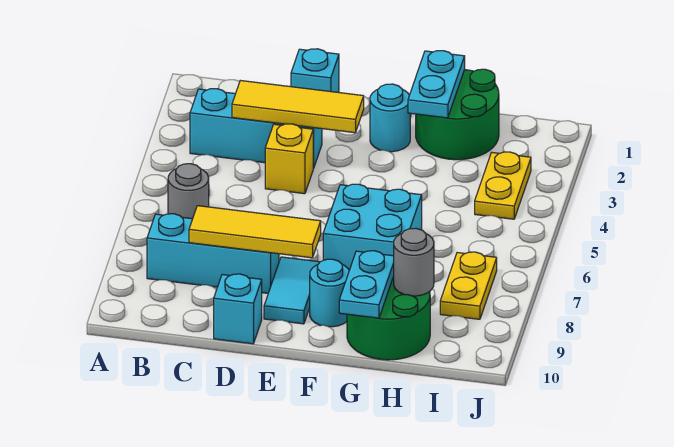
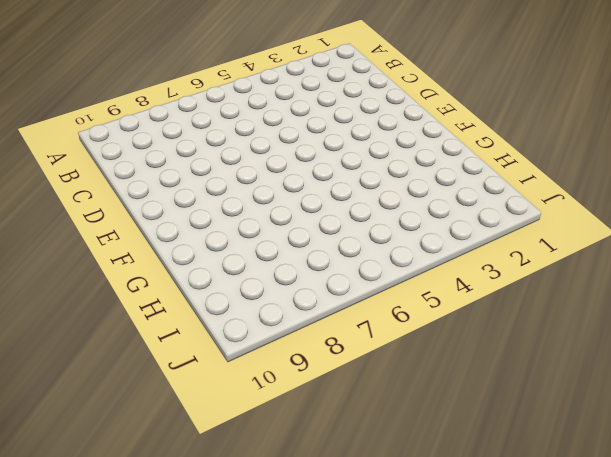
none -> cyan 1x3 brick [190,89,322,168]
none -> grey 1x1 round brick [168,164,209,219]
none -> cyan 1x3 brick [147,214,279,293]

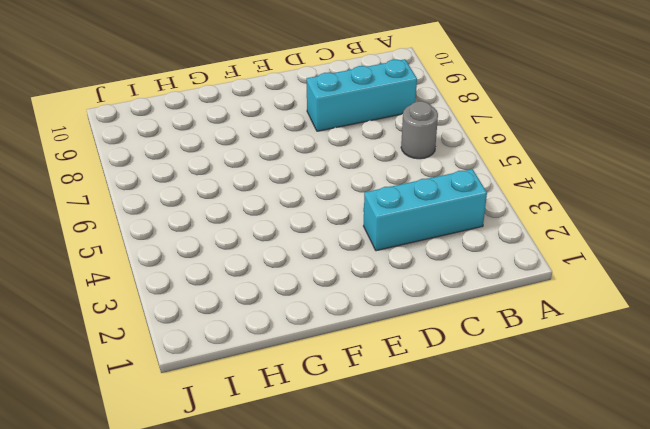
none -> cyan 1x1 brick [291,49,339,93]
none -> yellow 1x1 brick [265,124,313,194]
none -> cyan 1x1 brick [214,274,262,344]

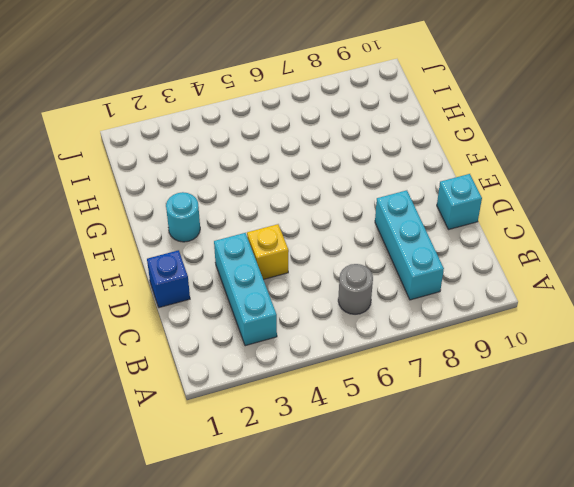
blue 1x1 brick [147,250,190,308] -> cyan 1x1 brick [291,49,339,93]
none -> cyan 1x2 tile [264,257,320,324]
none -> cyan 2x2 brick [323,184,422,270]
none -> cyan 1x1 round brick [310,259,349,327]

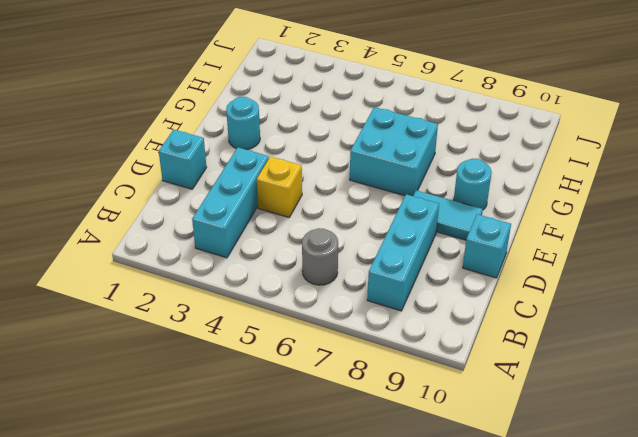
none -> green 2x2 round brick [416,69,499,160]
none -> green 2x2 round brick [347,277,430,360]
none -> yellow 1x2 plate [475,152,531,219]

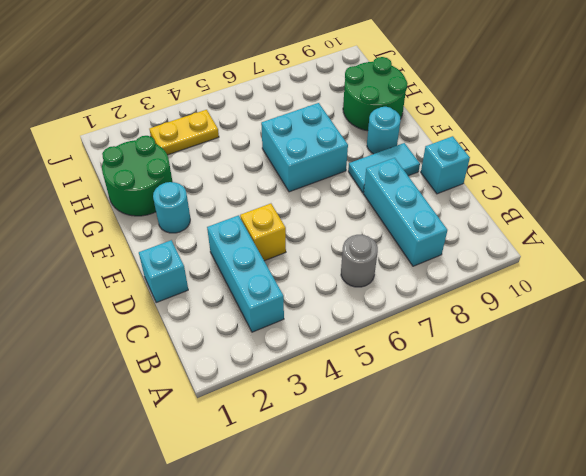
none -> yellow 1x2 plate [440,252,497,319]
none -> yellow 1x3 tile [232,80,364,133]
none -> yellow 1x3 tile [189,206,321,258]

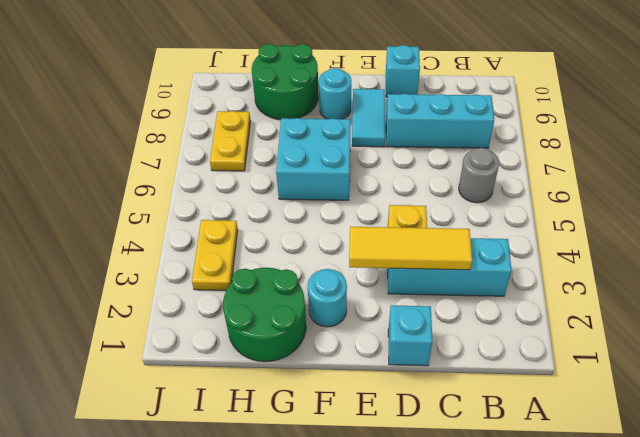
none -> yellow 1x3 tile [189,206,321,258]
none -> cyan 1x2 plate [408,51,465,118]
none -> cyan 1x2 plate [339,251,394,318]

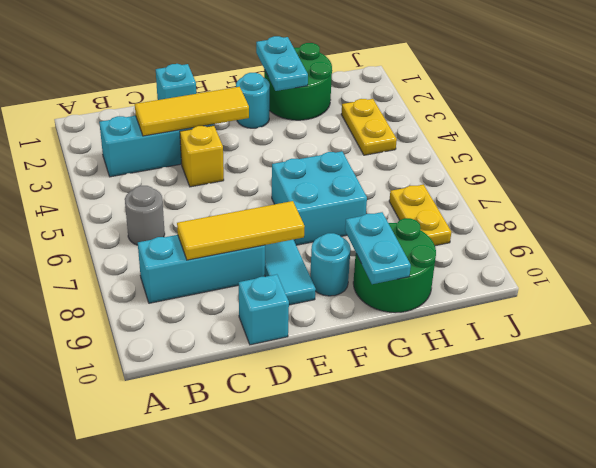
none -> grey 1x1 round brick [394,228,434,296]

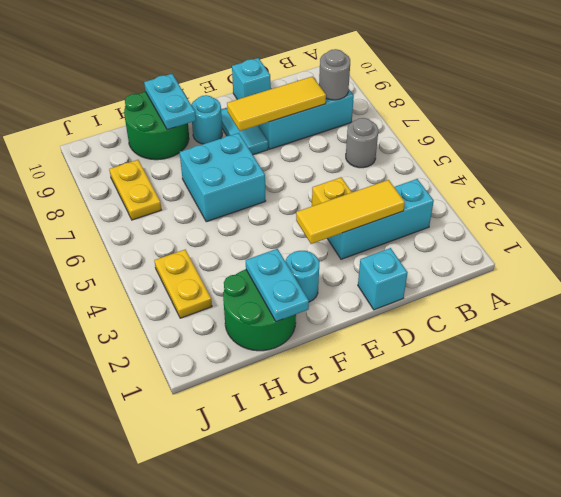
grey 1x1 round brick [319,49,350,100] -> grey 1x1 round brick moved to [394,228,434,296]

